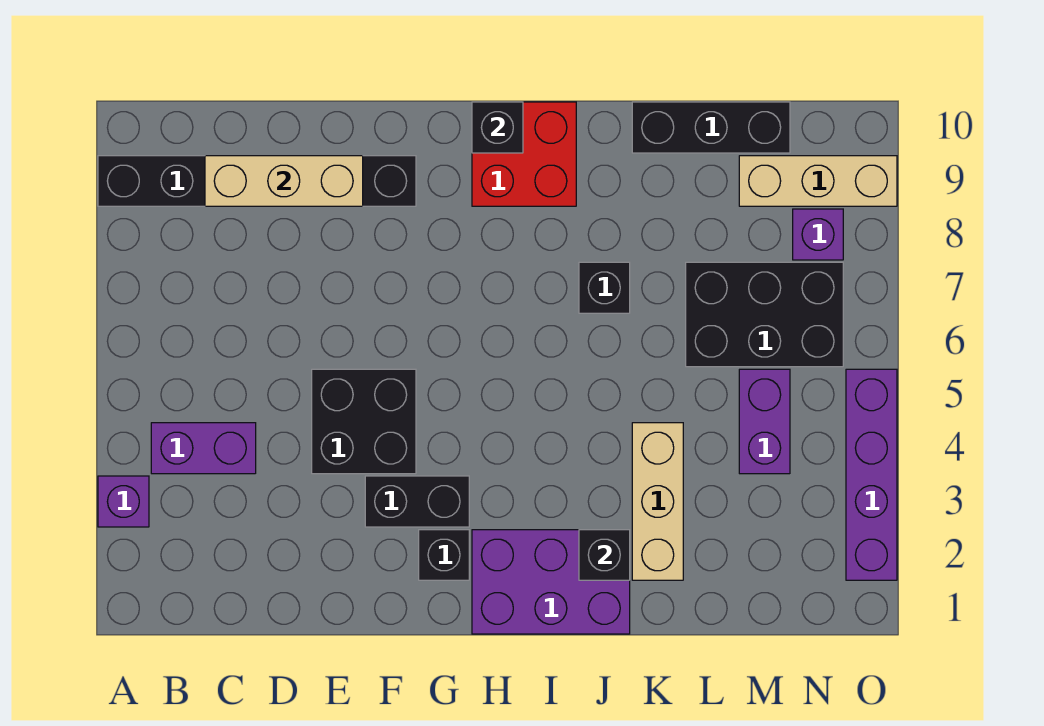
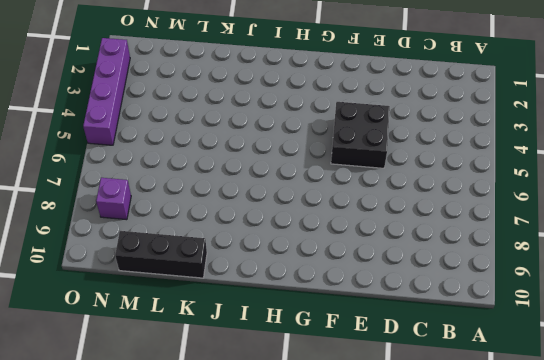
none -> purple 1x1 brick [98,476,149,527]
none -> black 1x6 brick [98,156,416,206]
none -> purple 1x2 brick [151,423,256,474]

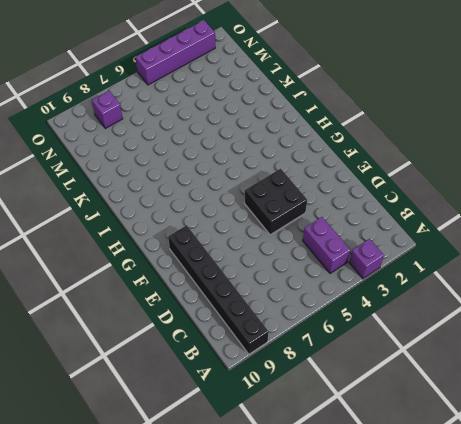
none -> black 1x2 brick [365,476,469,527]
none -> black 1x1 brick [419,530,469,580]
none -> purple 2x3 brick [472,530,630,634]

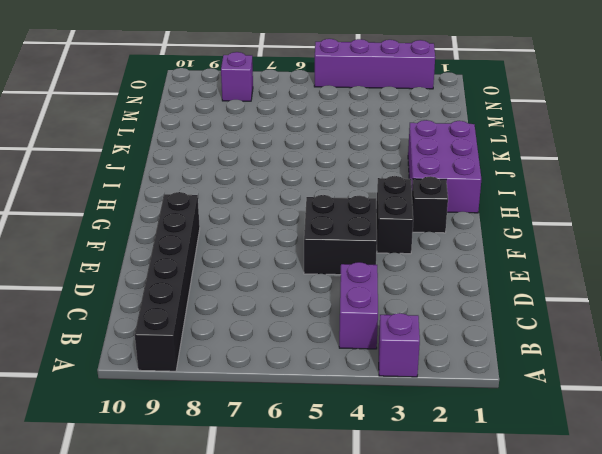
none -> red 2x2 brick [472,102,576,206]
none -> black 1x1 brick [579,262,630,313]
none -> tan 1x3 brick [632,423,683,580]

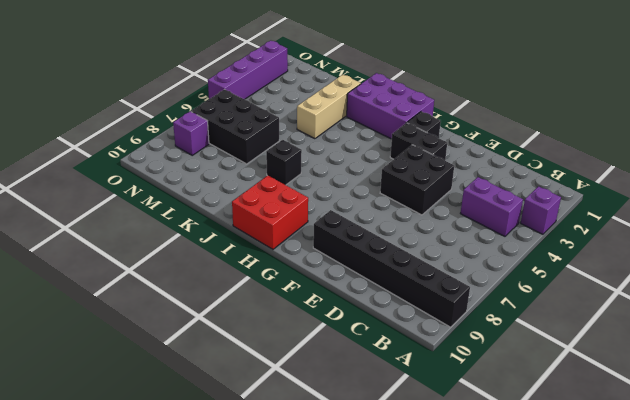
none -> black 1x3 brick [632,102,790,153]
none -> purple 1x2 brick [739,369,790,474]
none -> tan 1x3 brick [739,156,897,206]

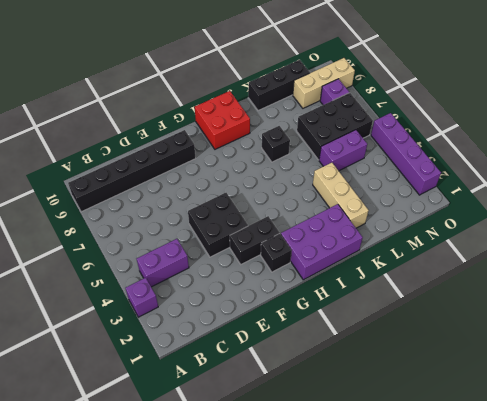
purple 1x2 brick [319,130,367,171] -> purple 1x2 brick turned to [739,369,790,474]
none -> tan 1x3 brick [205,156,363,206]
none -> black 1x1 brick [472,102,523,153]
none -> black 1x1 brick [579,530,630,580]

